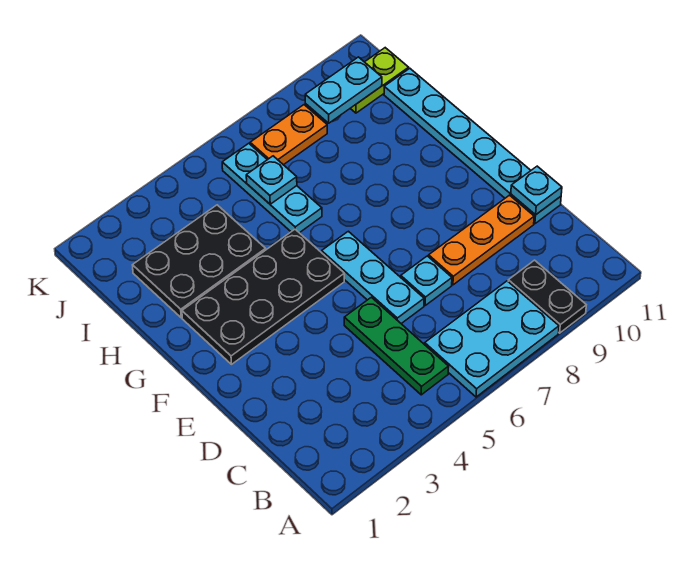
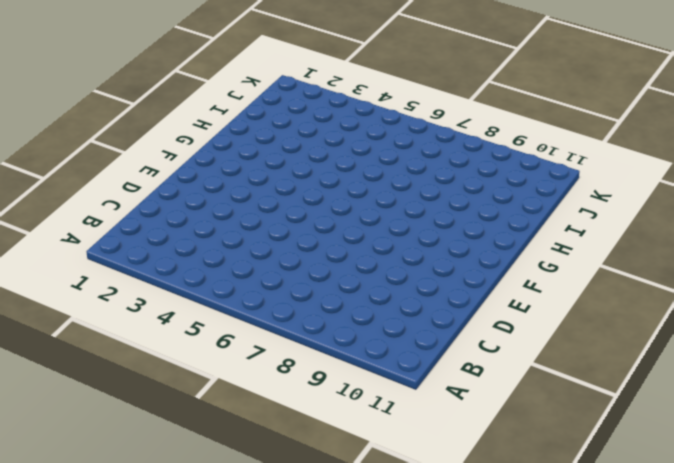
none -> cyan 2x3 plate [425,281,559,397]
none -> black 1x2 plate [508,260,586,333]
none -> green 1x3 plate [344,297,449,395]

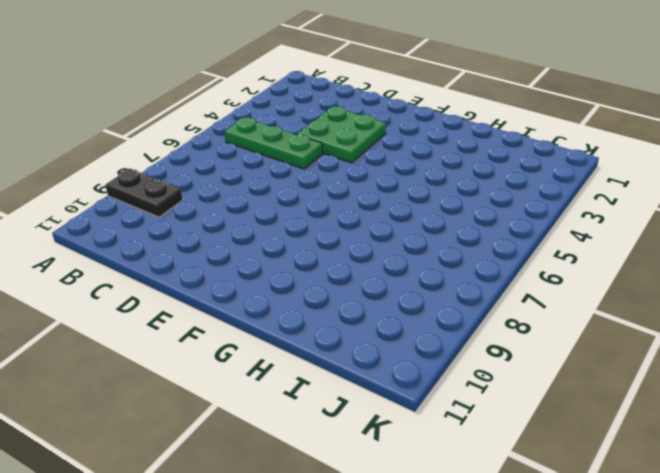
green 2x2 plate [297,106,386,163] -> none
none -> cyan 2x3 plate [425,281,559,397]
none -> cyan 1x3 plate [322,231,424,324]
none -> cyan 1x1 plate [401,256,452,305]

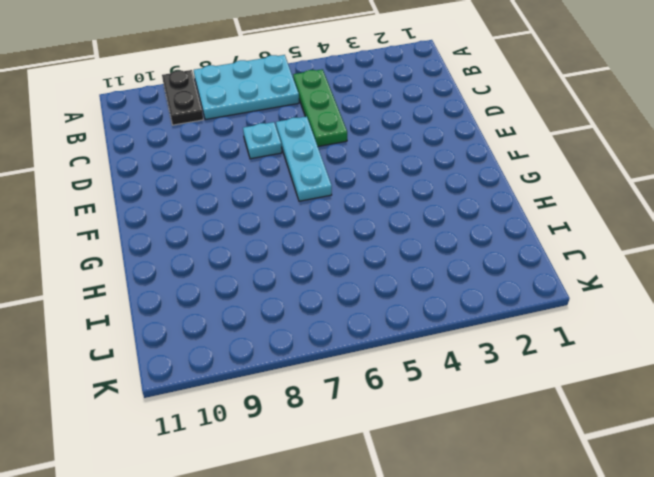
none -> orange 1x3 plate [429,195,534,285]
none -> cyan 1x6 plate [384,68,561,224]
none -> black 2x4 plate [182,229,344,364]

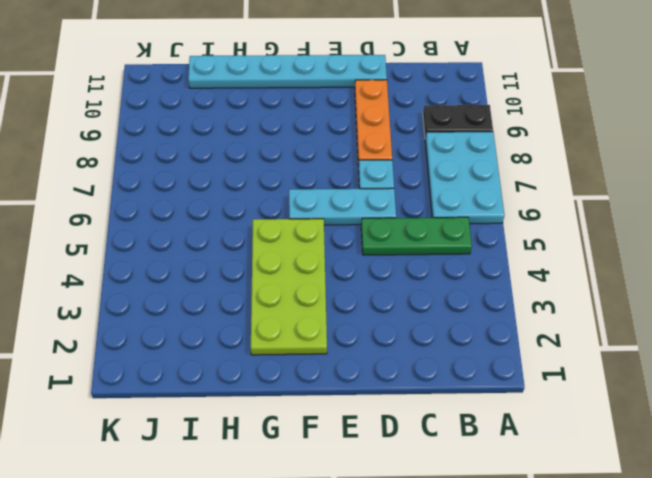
lime 2x4 plate [251,219,327,355] -> black 2x4 plate [182,229,344,364]
none -> black 2x3 plate [133,205,266,318]
none -> cyan 1x3 plate [222,143,322,233]
none -> orange 1x2 plate [250,105,327,165]

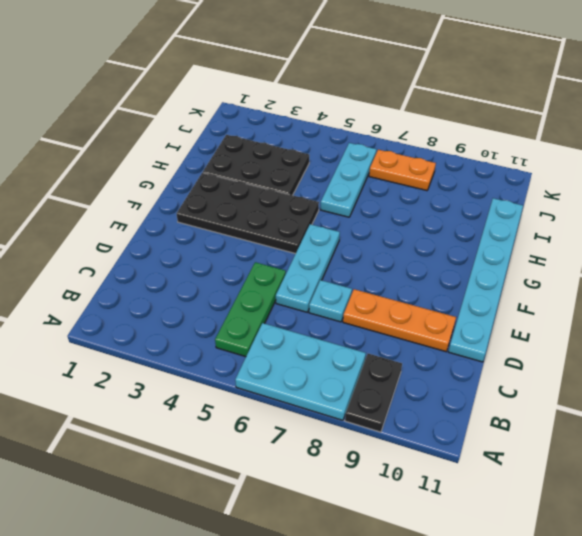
none -> lime 1x2 plate [350,48,409,113]
none -> cyan 1x1 plate [511,166,562,215]
none -> cyan 1x1 plate [246,156,297,204]

